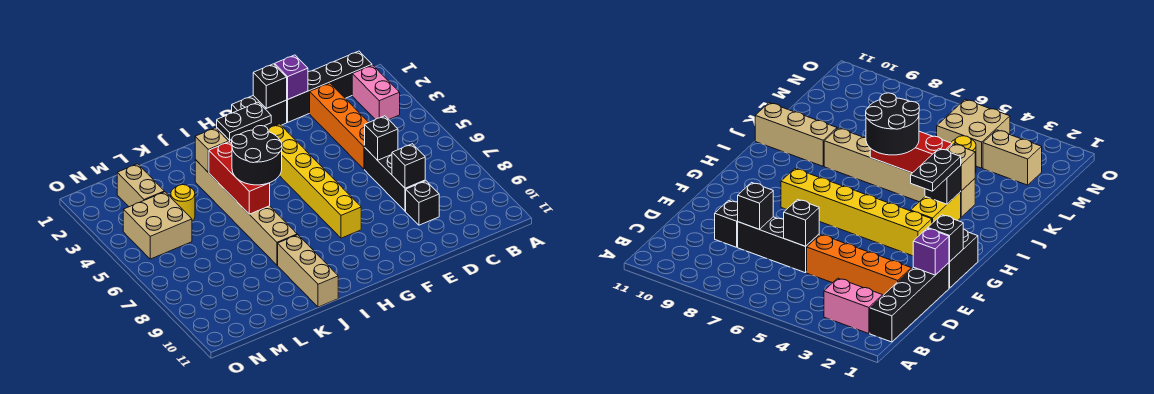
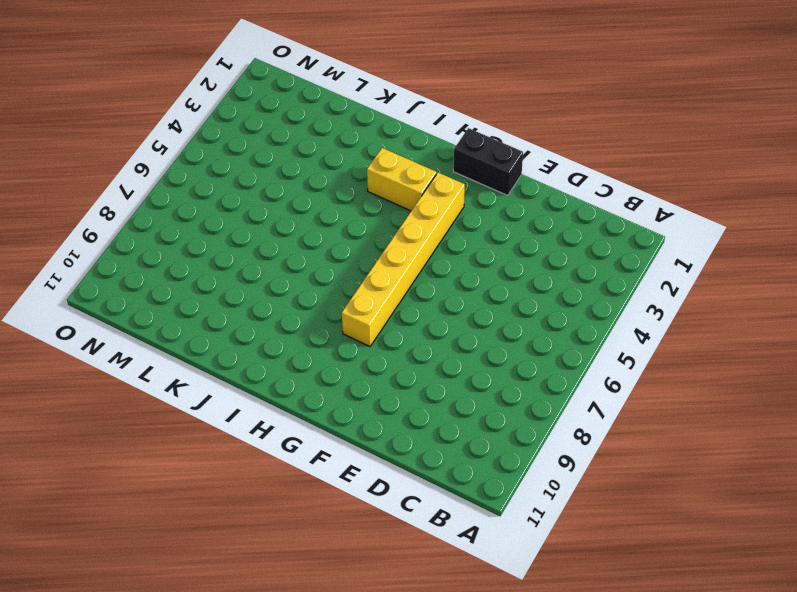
none -> black 1x4 brick [287,51,372,122]
none -> pink 1x2 brick [352,65,400,120]
none -> orange 1x4 brick [310,83,369,169]

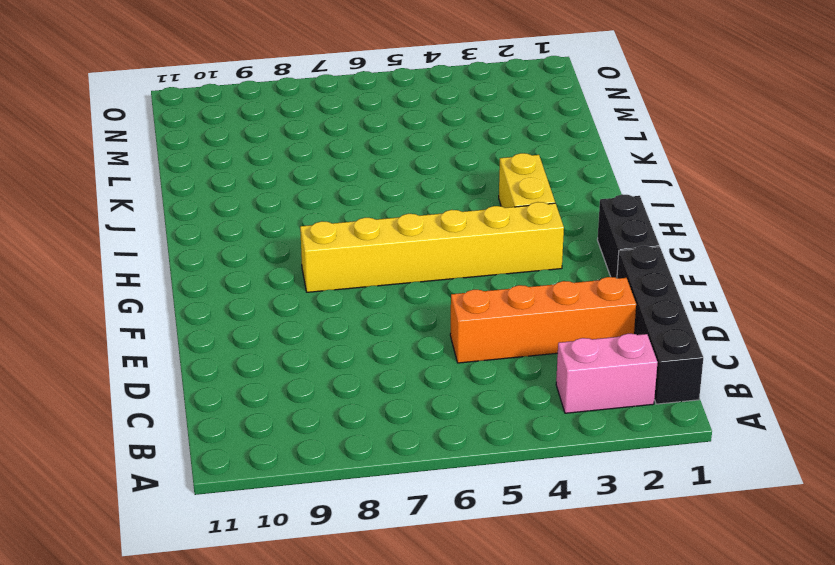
none -> black 1x3 brick [365,148,425,211]
none -> black 1x1 brick [406,181,439,225]
none -> tan 1x6 brick [195,160,297,265]

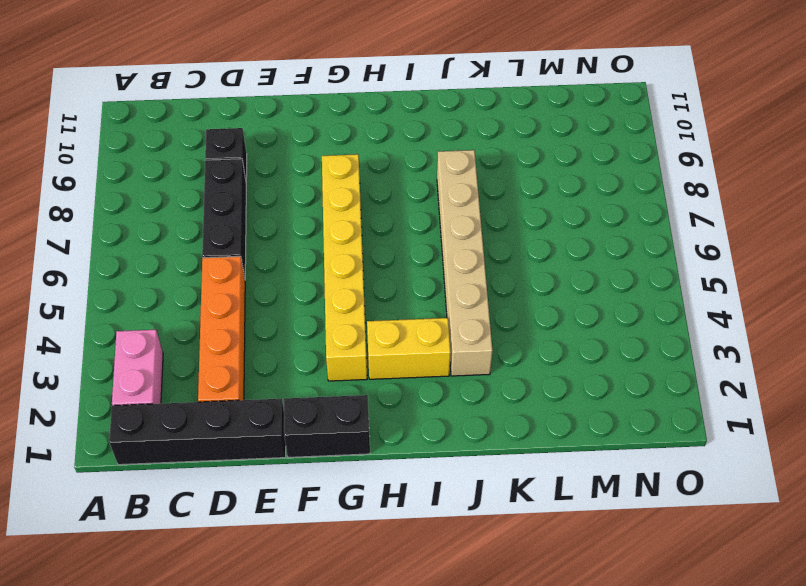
none -> tan 1x3 brick [278,235,338,307]
none -> yellow 1x1 round brick [171,185,195,221]
none -> tan 1x2 brick [117,164,164,207]

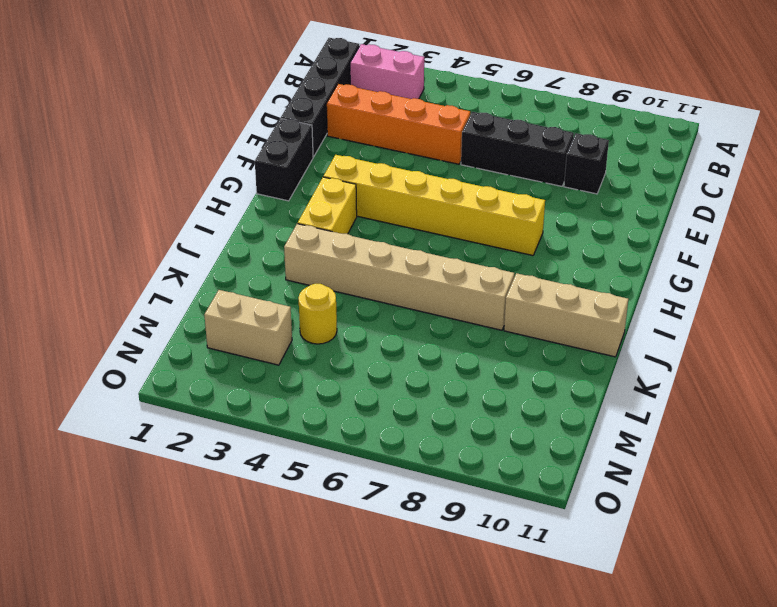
none -> tan 2x2 brick [123,192,192,259]
none -> black 1x1 brick [365,116,398,160]
none -> black 1x1 brick [392,144,425,188]

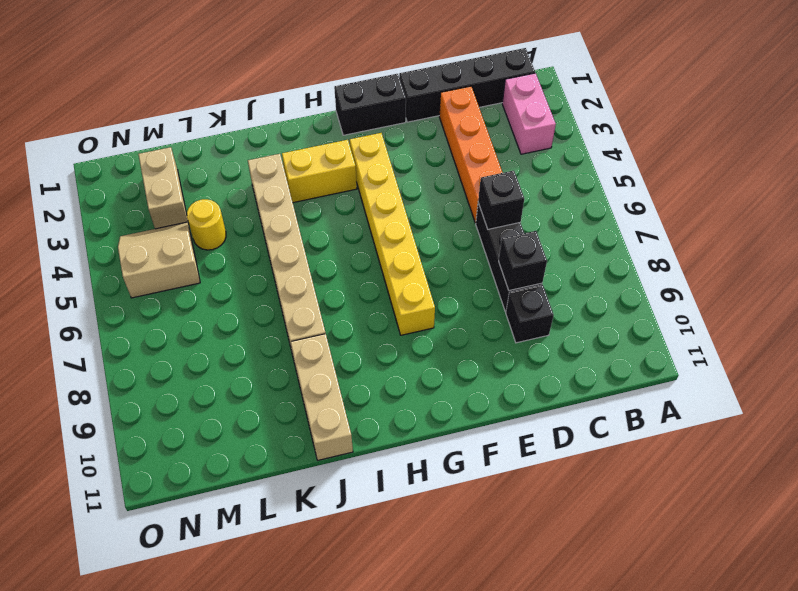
tan 2x2 slope [118,222,200,298] -> tan 2x2 brick [123,192,192,259]
none -> purple 1x1 brick [275,55,308,99]
none -> black 1x1 brick [253,64,287,108]
none -> black 1x1 brick [925,166,961,204]

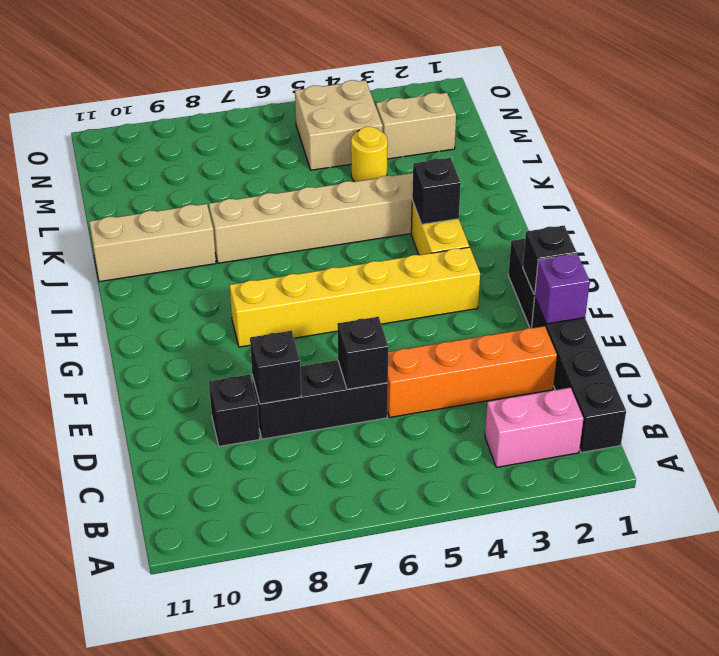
none -> tan 1x1 brick [195,128,229,172]
none -> red 1x3 brick [209,142,270,214]
none -> black 1x2 plate [217,102,271,140]

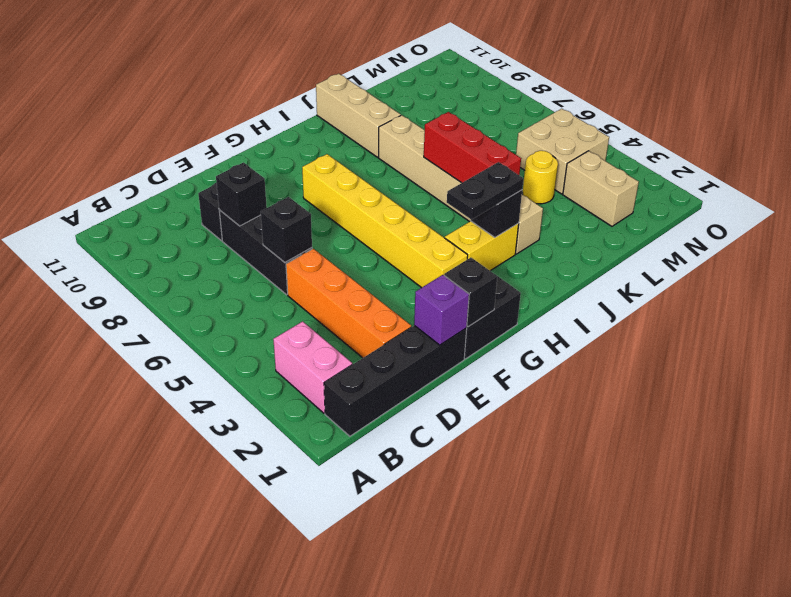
none -> tan 1x1 brick [195,128,229,172]
none -> black 2x2 round brick [232,126,282,185]

